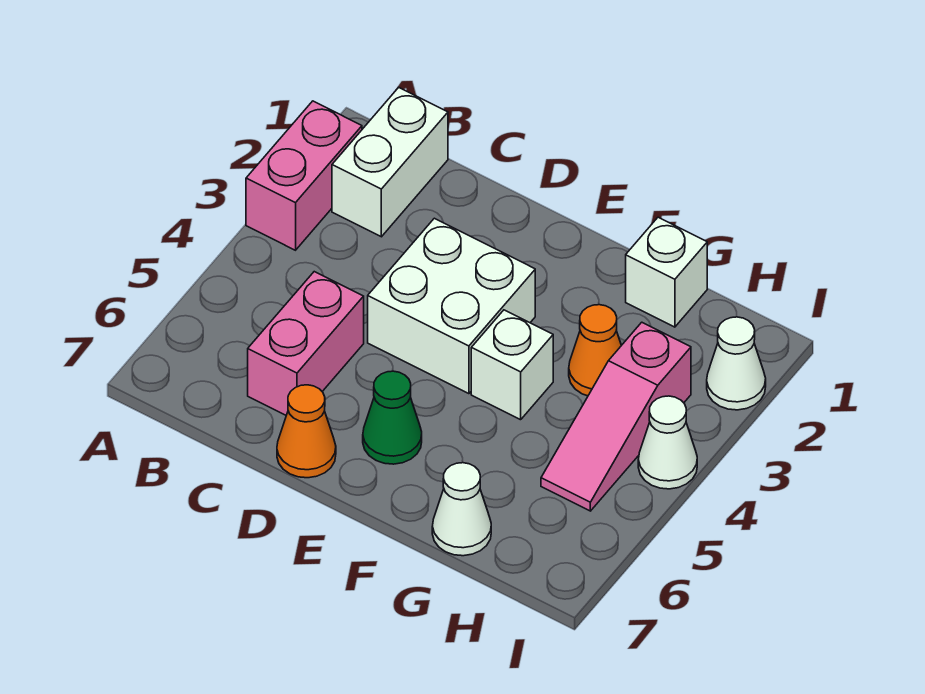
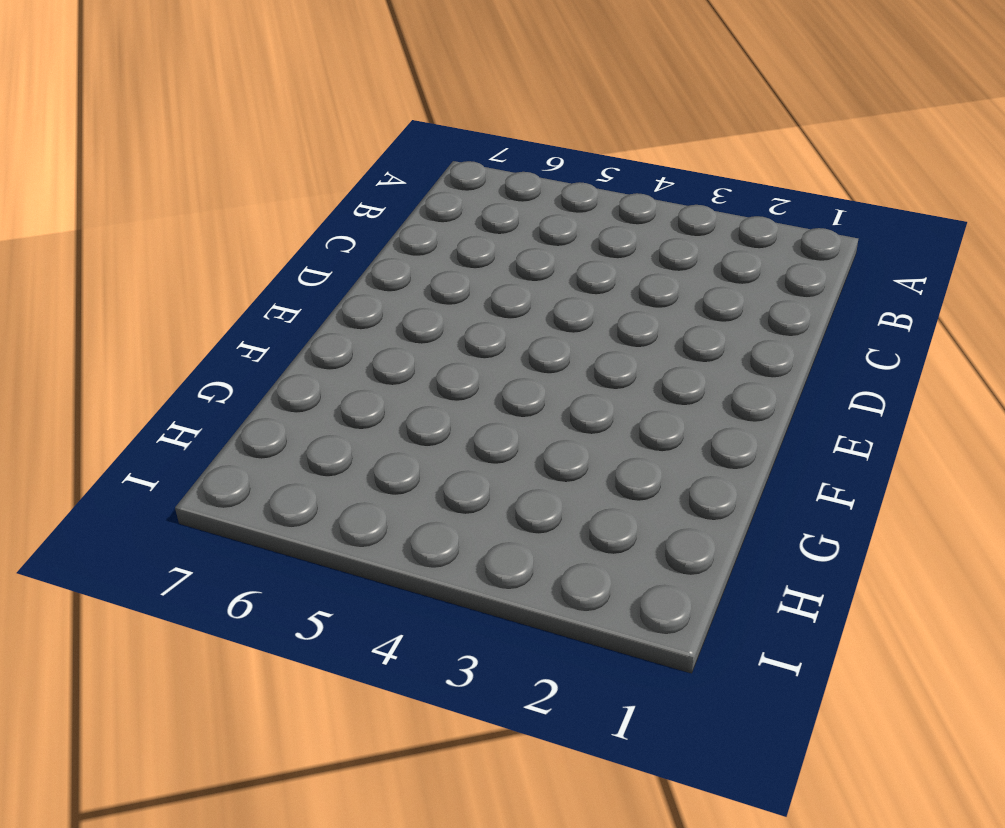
none -> pink 1x2 brick [246,101,362,250]
none -> white 1x2 brick [332,88,448,237]
none -> pink 1x2 brick [248,272,364,415]

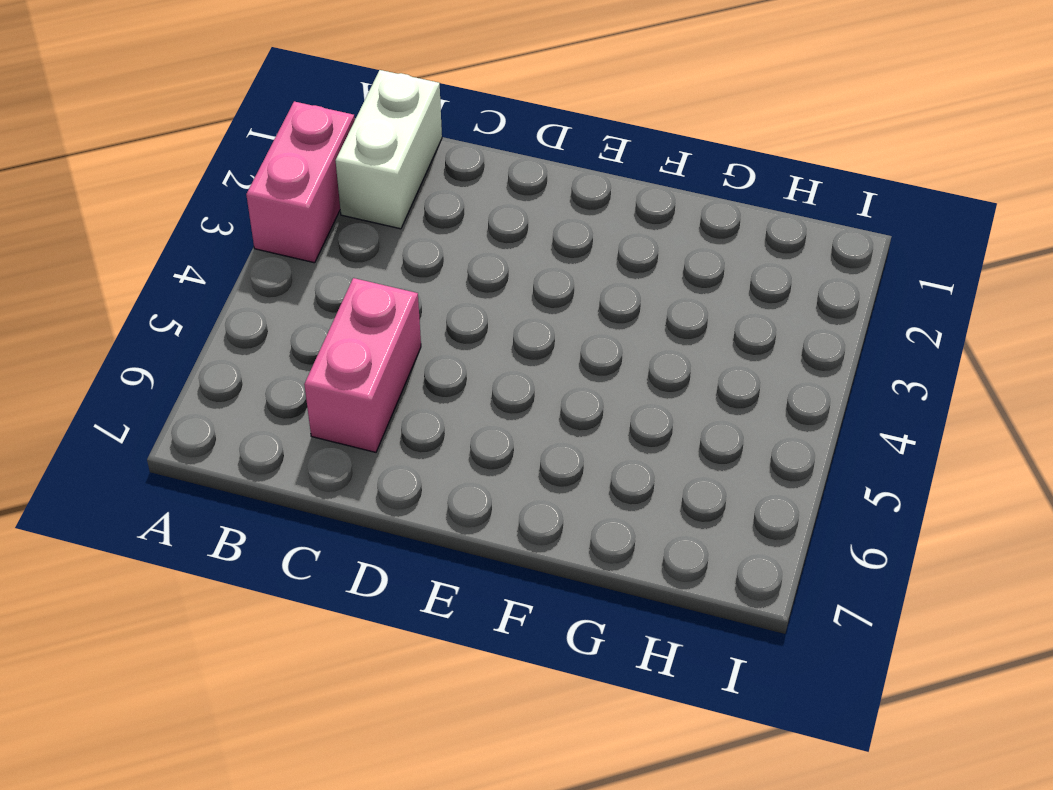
none -> white 2x2 brick [368,218,535,394]
none -> orange 1x1 cone [277,385,336,478]
none -> green 1x1 cone [363,371,422,464]

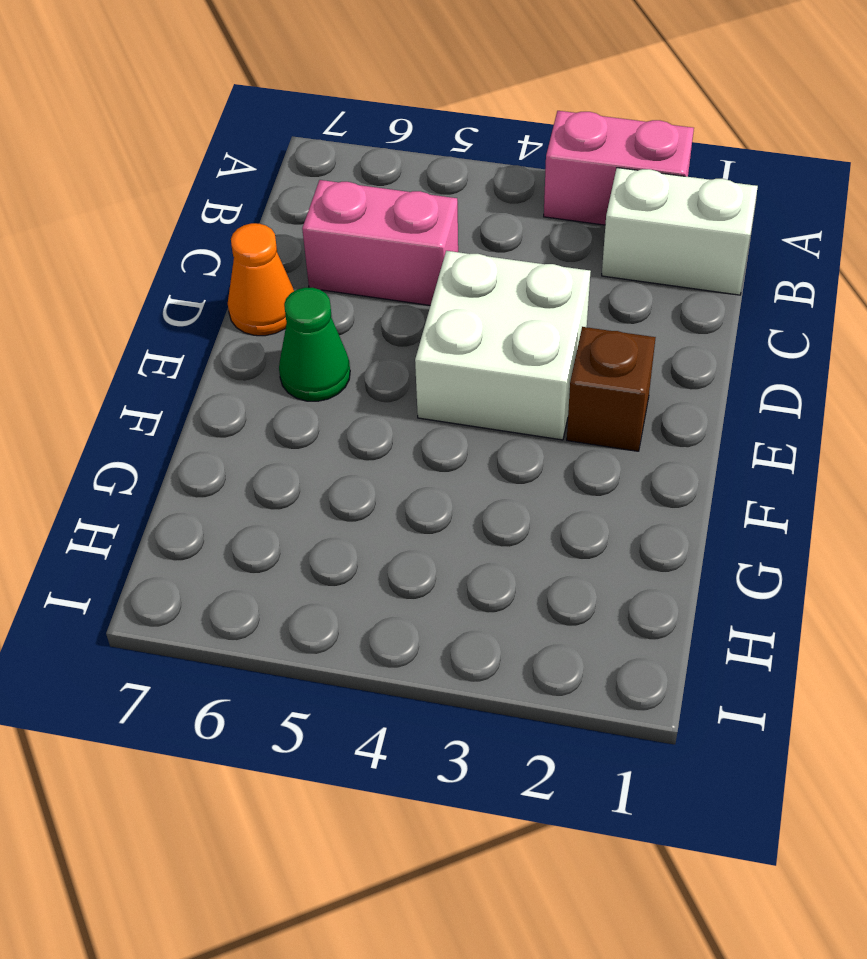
brown 1x1 brick [567,327,656,451] -> none
none -> white 1x1 brick [471,310,553,420]
none -> white 1x1 brick [626,217,707,327]
none -> orange 1x1 cone [569,305,621,396]

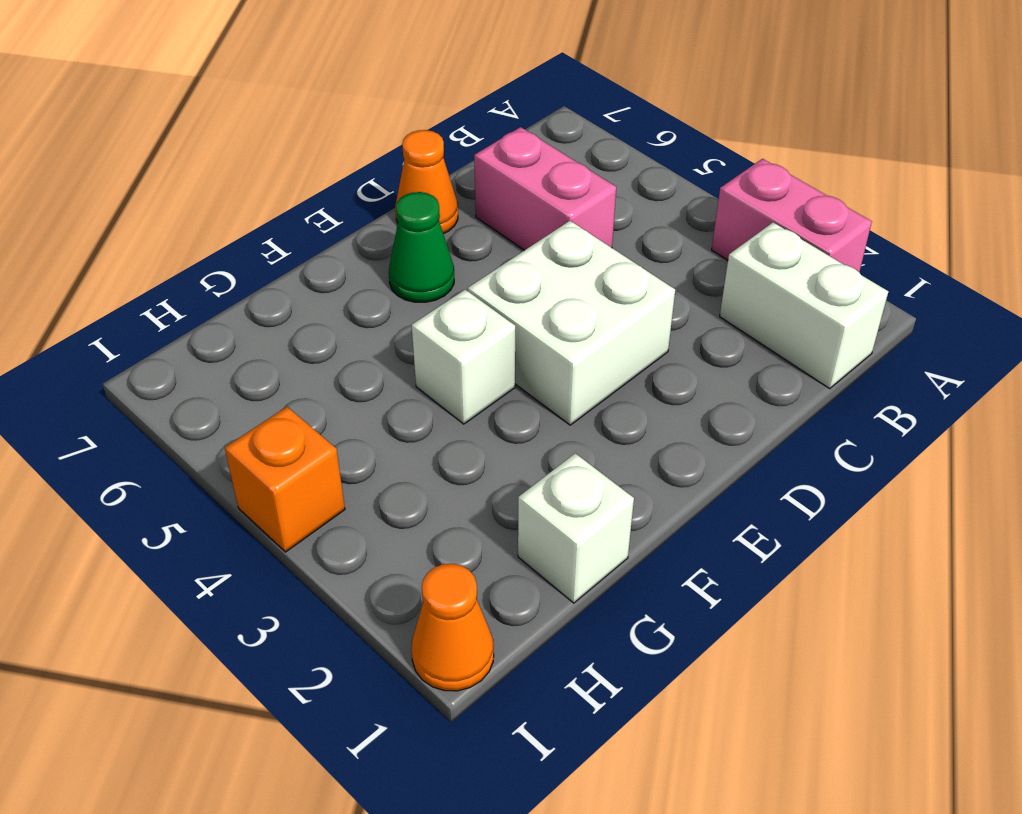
orange 1x1 cone [411,564,494,691] -> orange 1x1 cone moved to [569,305,621,396]
orange 1x1 brick [225,407,345,552] -> white 1x1 cone [638,396,697,489]
none -> white 1x1 cone [432,462,491,556]
none -> pink 1x3 slope [541,322,691,511]
none -> white 1x1 cone [707,317,766,410]

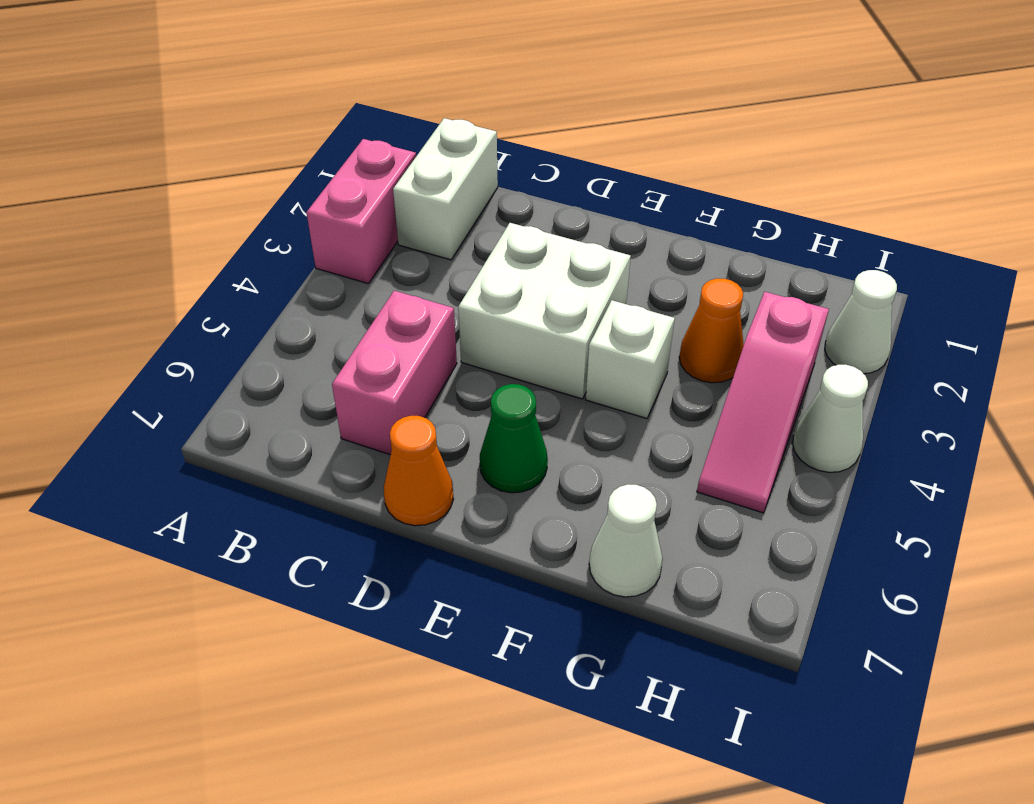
none -> white 1x1 brick [626,217,707,327]

